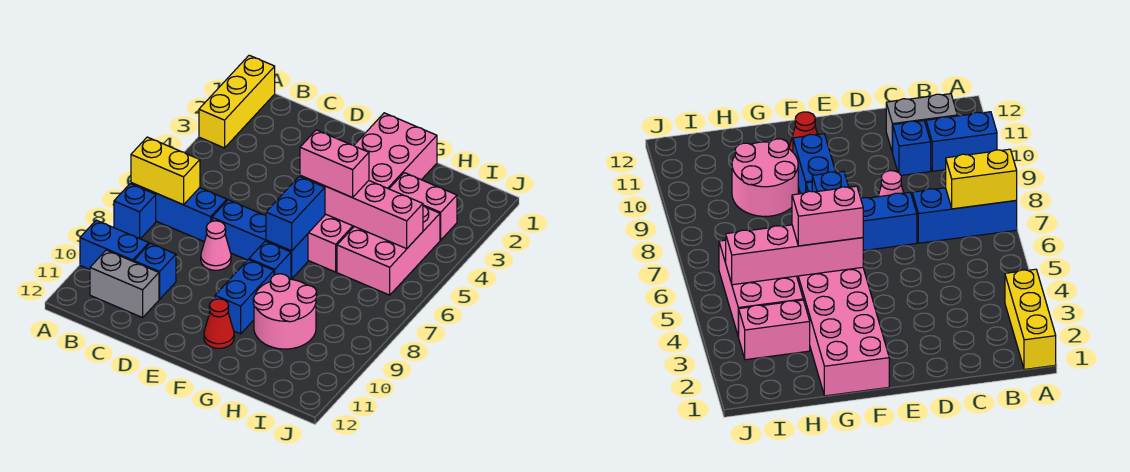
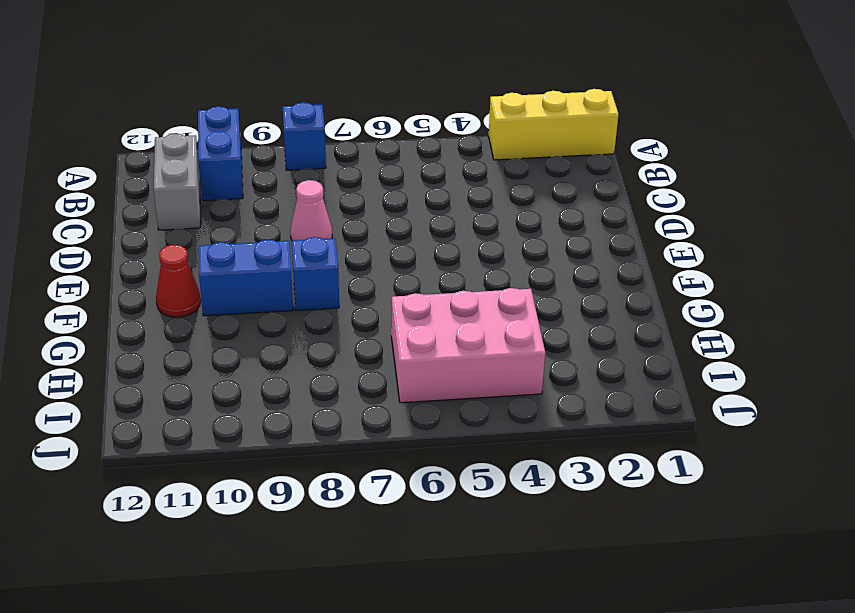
none -> blue 1x3 brick [131,183,227,242]
none -> blue 1x1 brick [134,243,176,299]
none -> blue 1x3 brick [212,200,308,279]

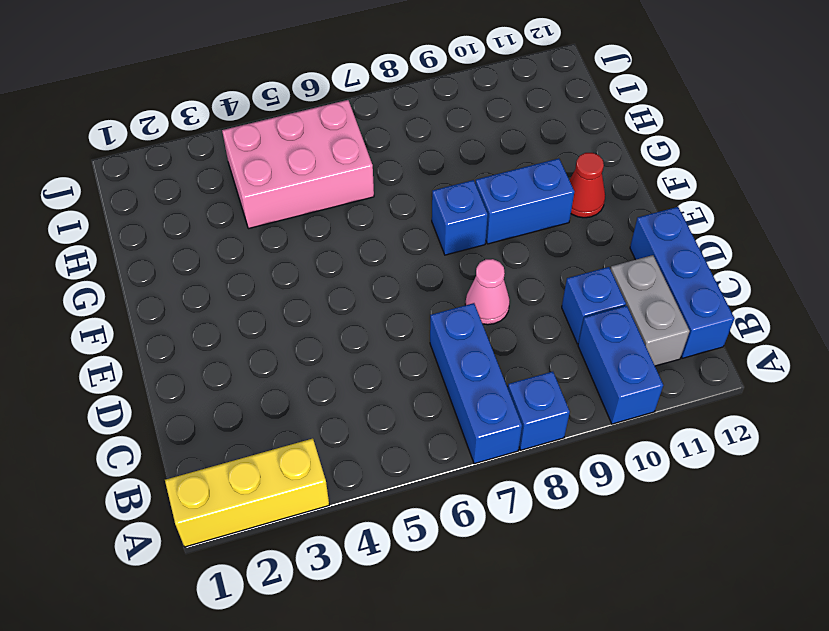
blue 1x3 brick [630,207,735,358] -> blue 1x3 brick moved to [212,200,308,279]
none -> pink 2x6 brick [308,113,437,272]
none -> pink 2x2 round brick [253,274,317,349]
none -> pink 1x2 brick [389,173,457,240]

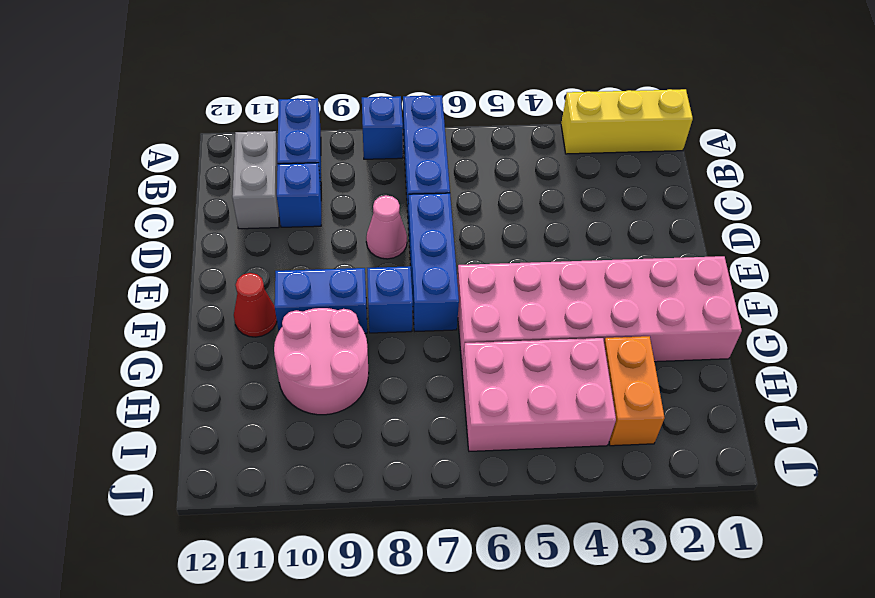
orange 1x2 brick [604,336,665,446] -> pink 1x2 brick [389,173,457,240]
none -> yellow 1x2 brick [131,137,200,205]
none -> pink 1x4 brick [300,176,423,249]
none -> blue 1x2 brick [266,176,325,251]

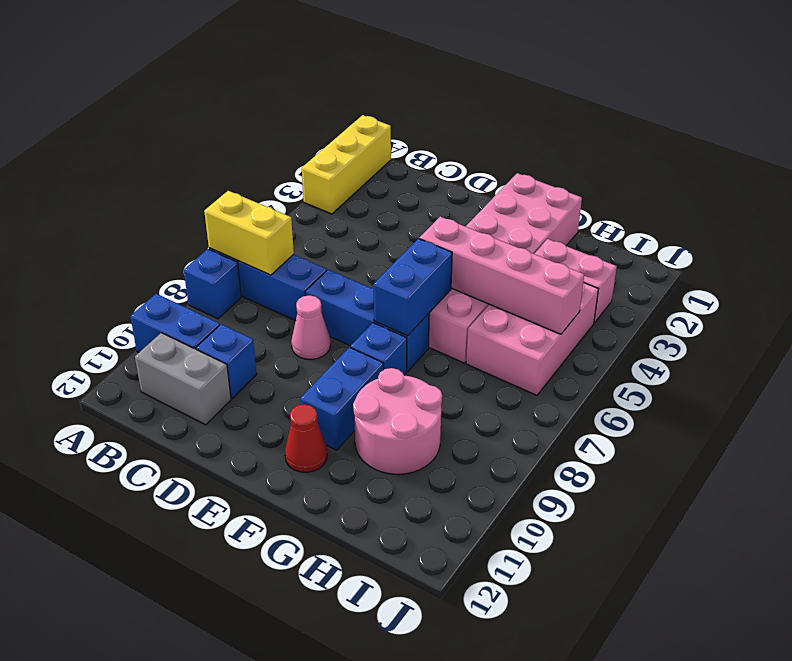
none -> pink 1x2 brick [300,130,369,198]

